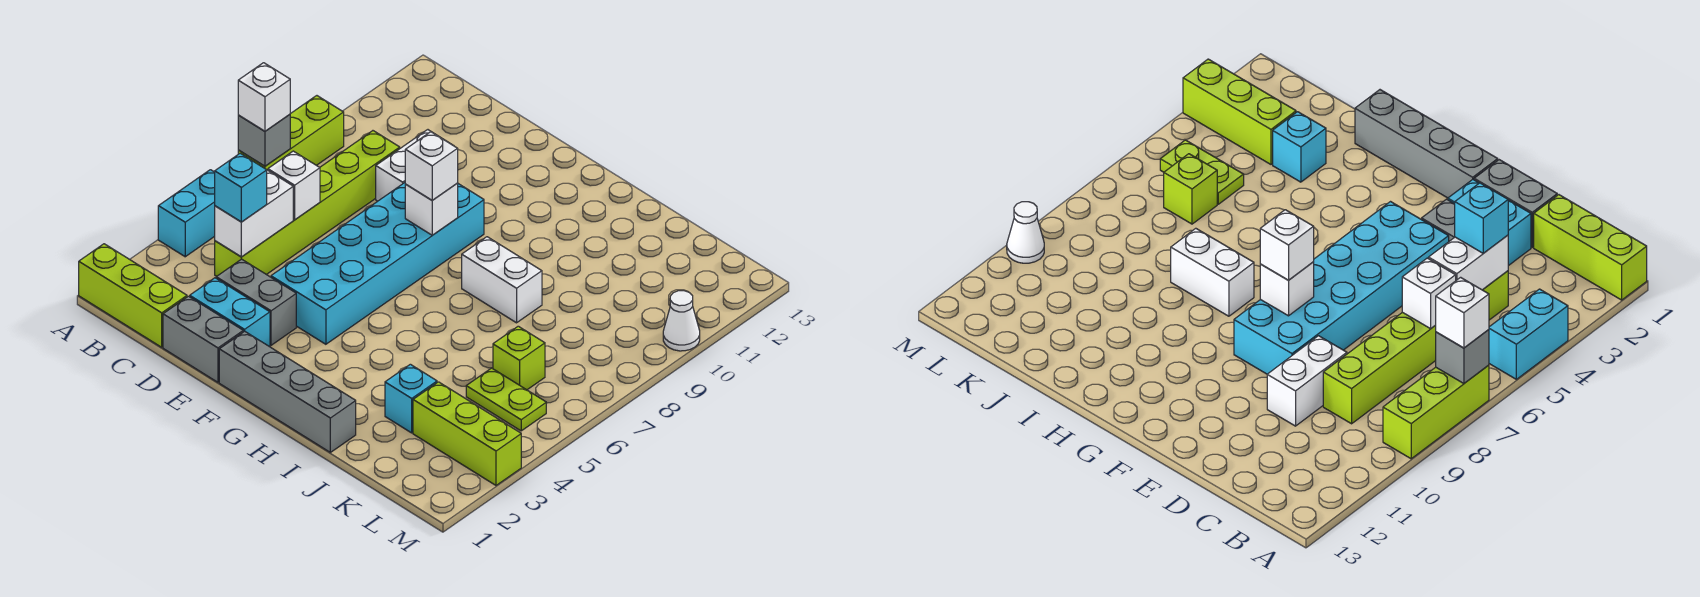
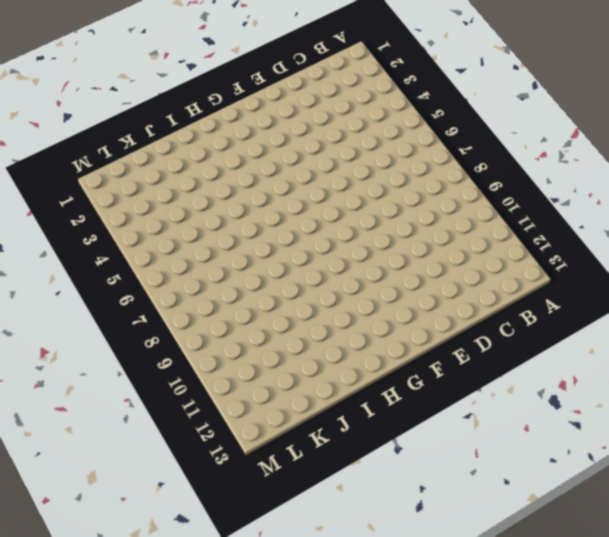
none -> lime 1x3 brick [79,244,187,347]
none -> cyan 1x2 brick [158,170,215,257]
none -> lime 1x3 brick [238,96,344,170]

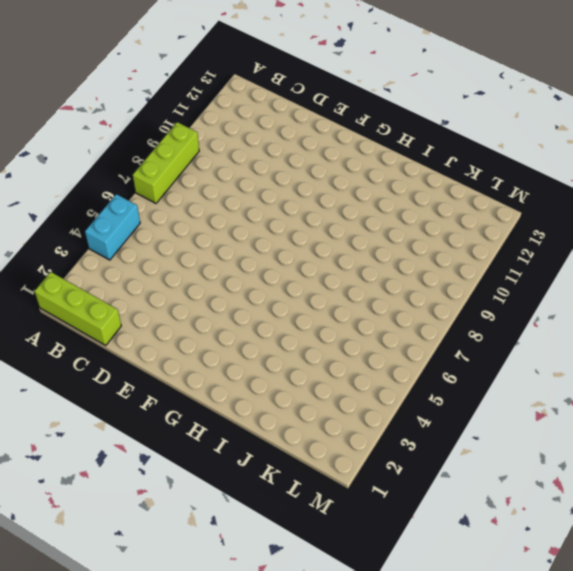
none -> lime 1x6 brick [215,131,400,276]
none -> grey 1x2 brick [163,296,243,382]
none -> cyan 1x2 brick [190,278,270,347]

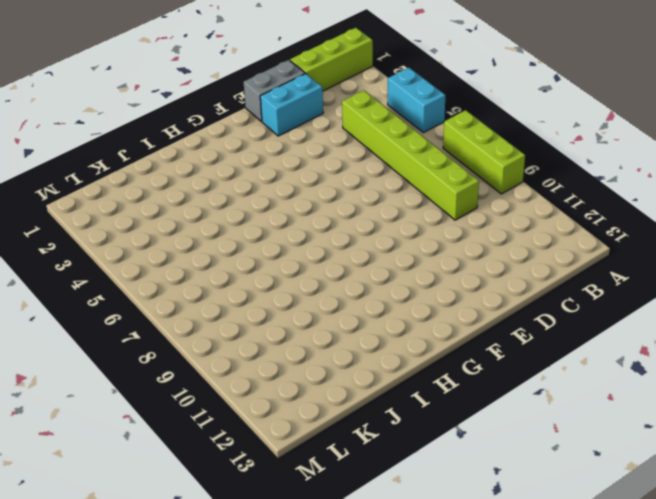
none -> grey 1x2 brick [216,259,296,345]
none -> white 1x2 brick [376,130,449,201]
none -> cyan 2x6 brick [271,183,484,344]

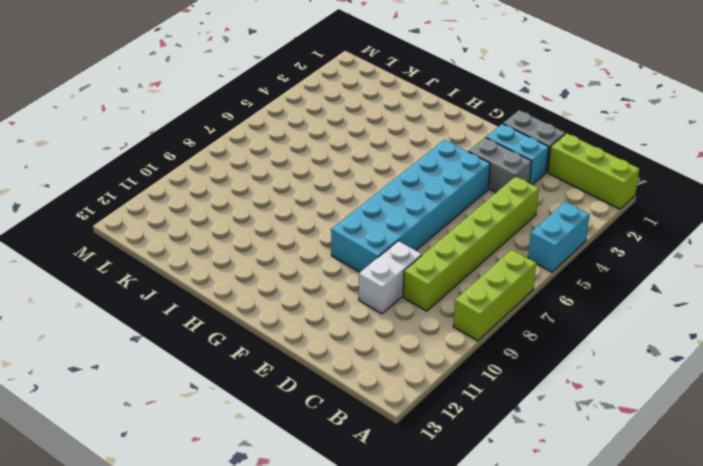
none -> grey 1x4 brick [219,331,356,452]
none -> white 1x2 brick [462,237,542,323]
none -> cyan 1x1 brick [385,364,437,433]

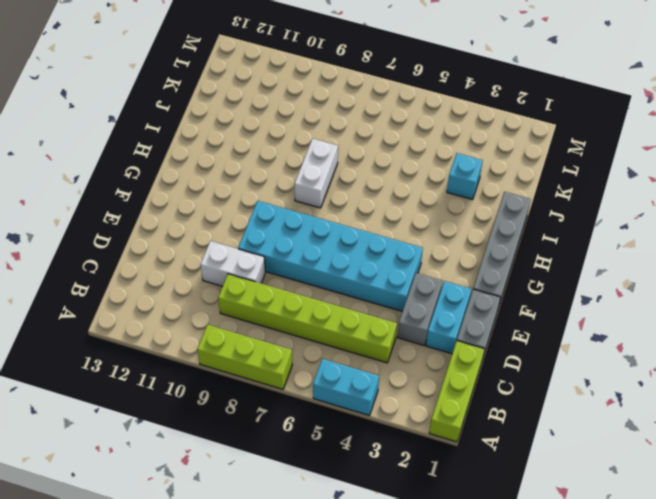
none -> lime 1x3 brick [413,382,521,485]
none -> lime 1x2 plate [466,368,546,431]
none -> lime 1x1 brick [493,326,545,390]

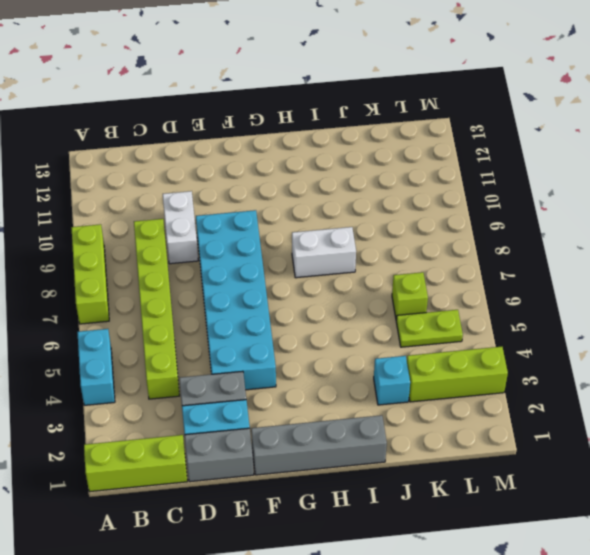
none -> white 1x1 cone [663,291,700,351]
none -> grey 1x1 brick [238,114,290,166]
none -> white 1x2 brick [215,170,293,257]

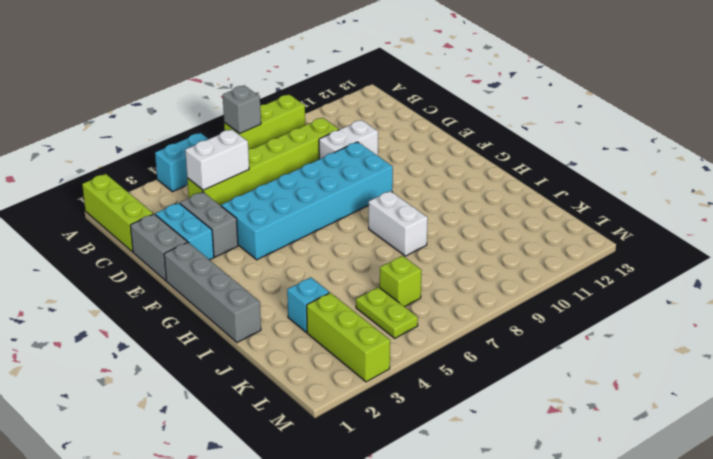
none -> white 1x1 cone [663,291,700,351]
none -> white 1x1 brick [268,151,320,220]
none -> white 1x1 brick [405,183,458,235]

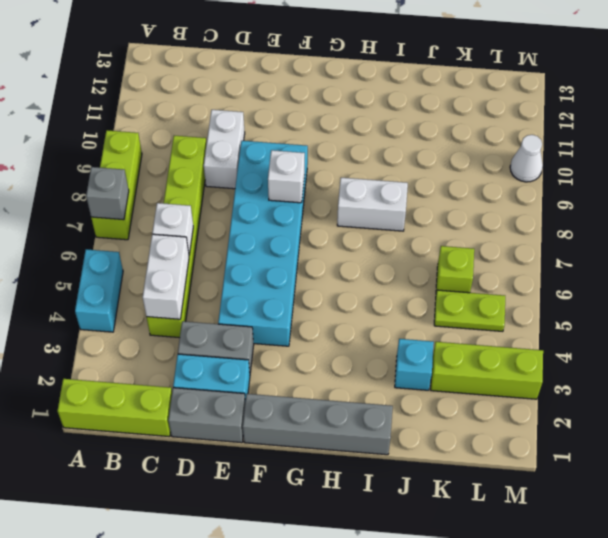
none -> white 1x1 brick [238,63,290,131]
none -> cyan 1x1 brick [215,153,267,222]
none -> white 1x1 brick [405,132,458,200]

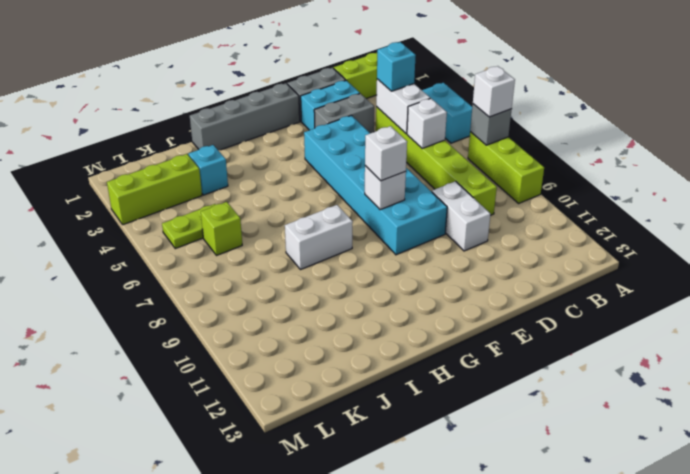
none -> white 1x1 cone [663,291,700,351]

